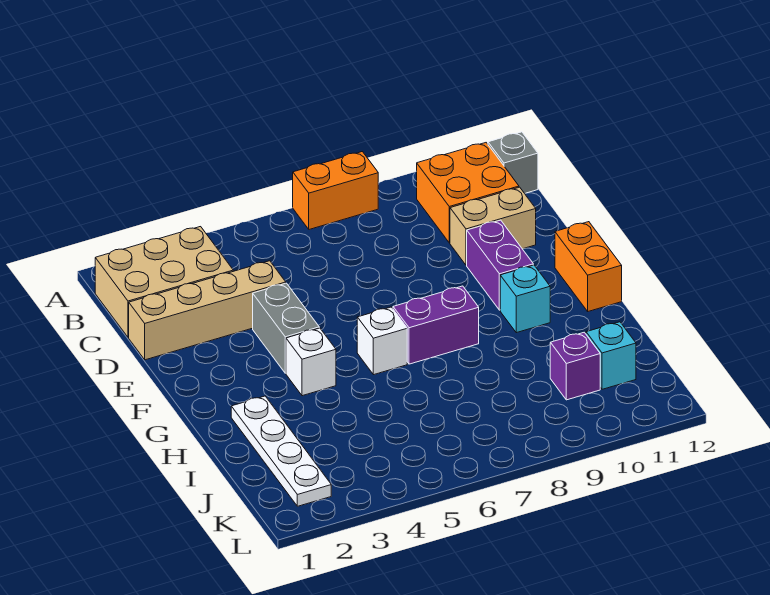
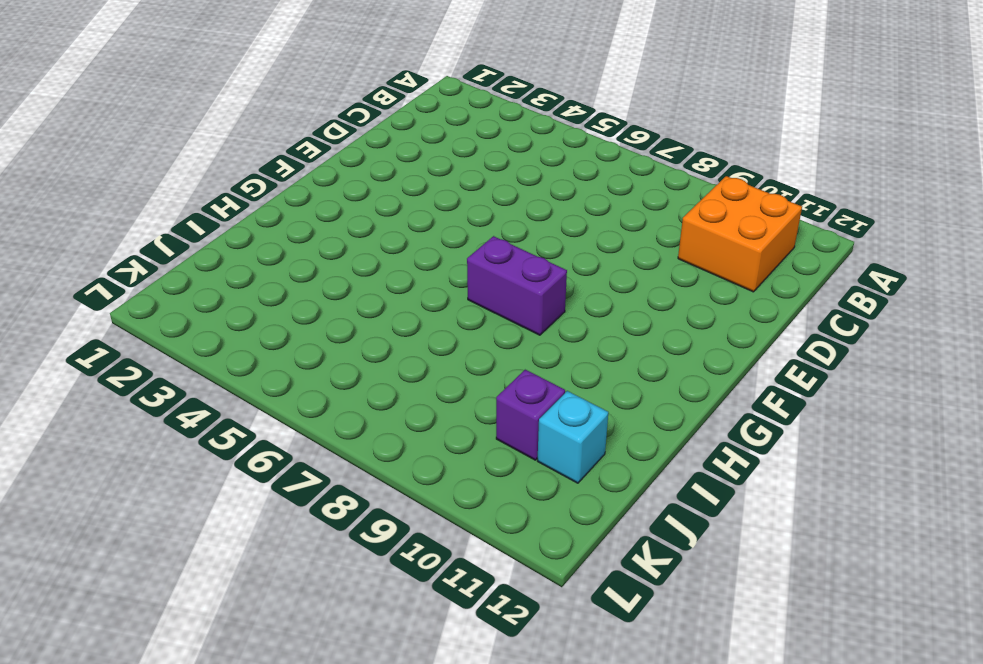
none -> orange 1x2 brick [293,152,378,229]
none -> tan 2x3 brick [95,227,233,337]
none -> grey 1x1 brick [488,132,538,193]

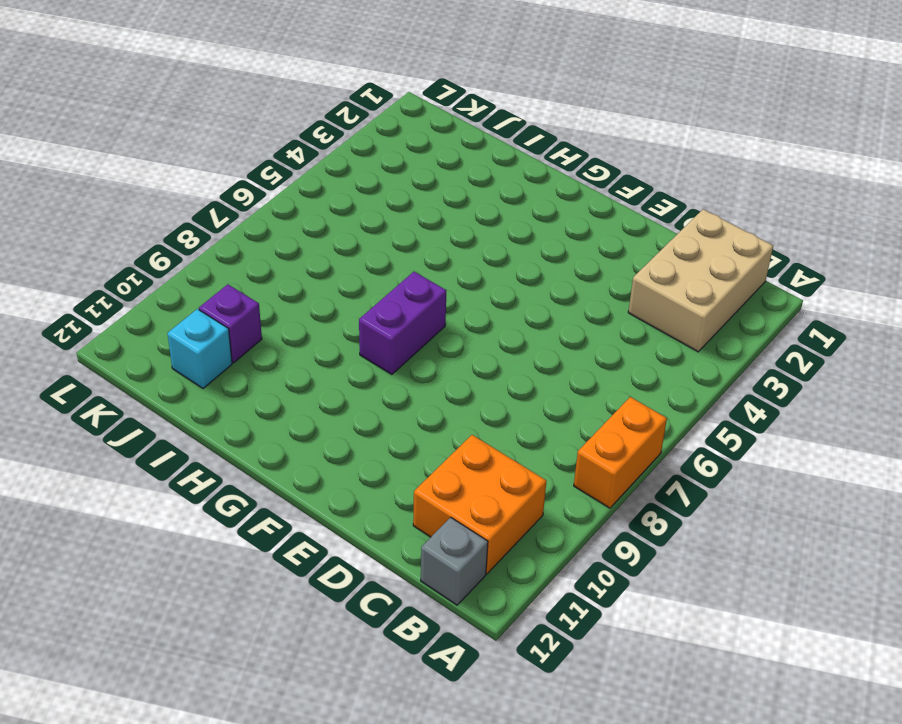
none -> tan 1x4 brick [129,261,286,360]
none -> tan 1x2 brick [450,187,536,265]
none -> grey 1x2 brick [253,283,319,373]

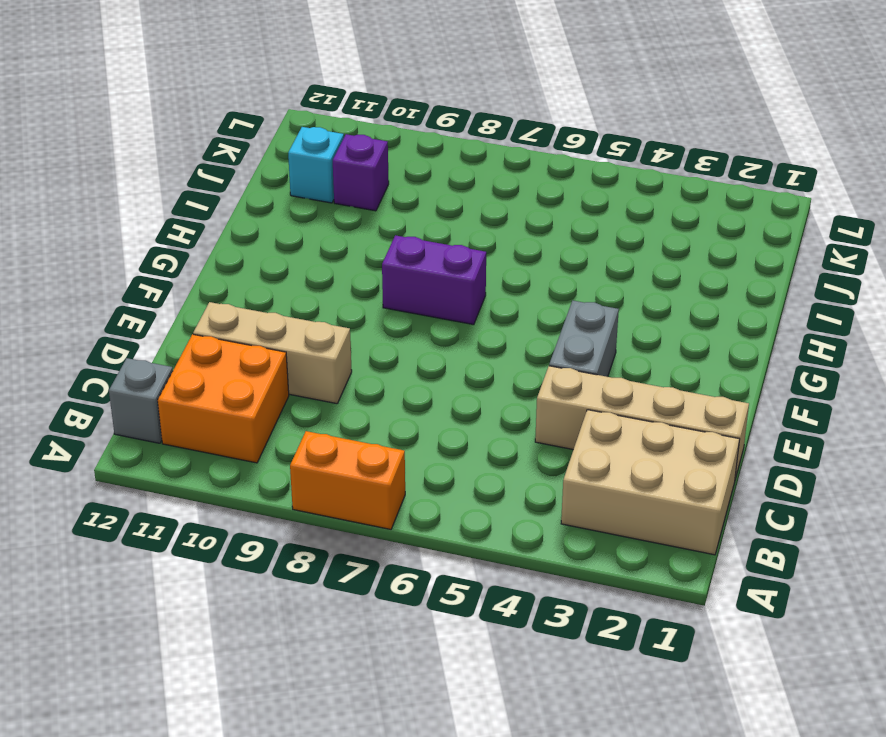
tan 1x3 brick [193,302,352,404] -> tan 1x2 brick [450,187,536,265]
none -> purple 1x2 brick [467,220,533,310]
none -> orange 1x2 brick [555,222,622,311]
none -> white 1x1 brick [286,328,336,396]

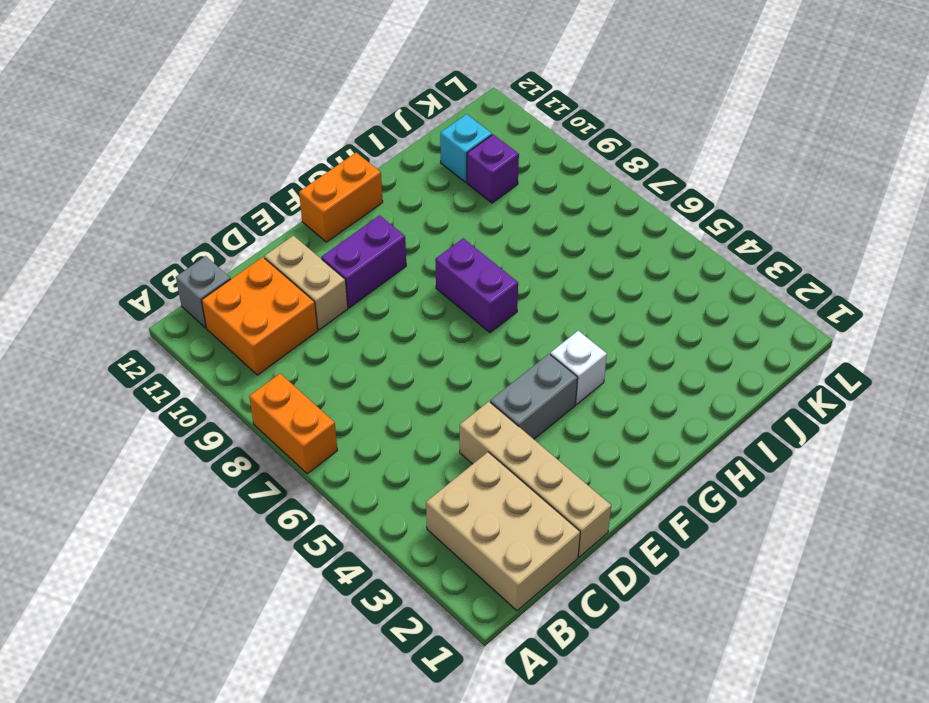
none -> white 1x1 brick [357,307,407,375]
none -> cyan 1x1 brick [500,265,550,333]
none -> white 1x4 plate [231,396,331,506]

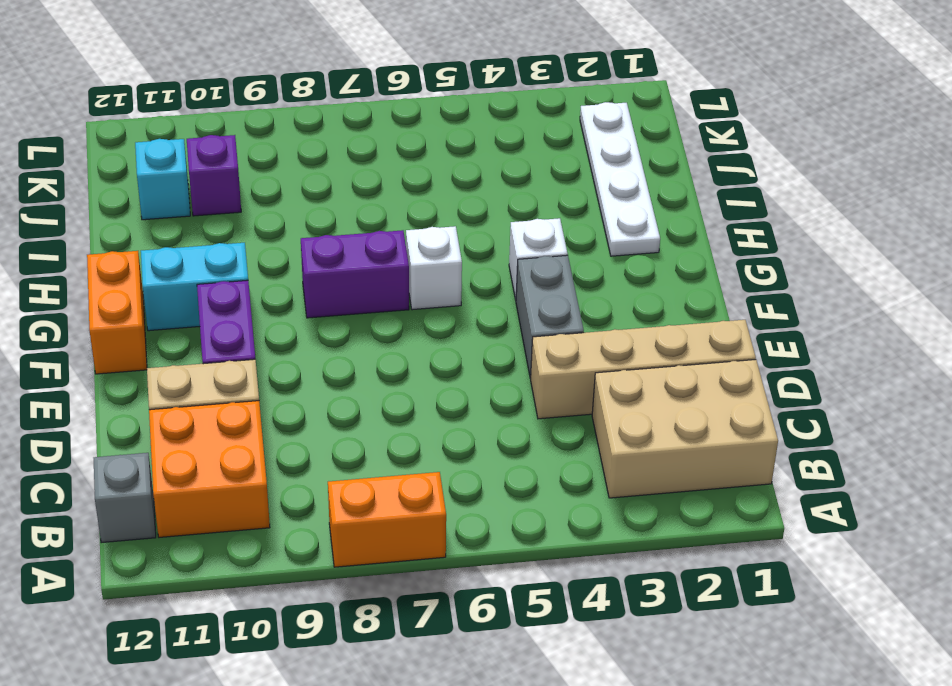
cyan 1x2 brick [141,243,248,331] -> cyan 1x1 brick [500,265,550,333]

